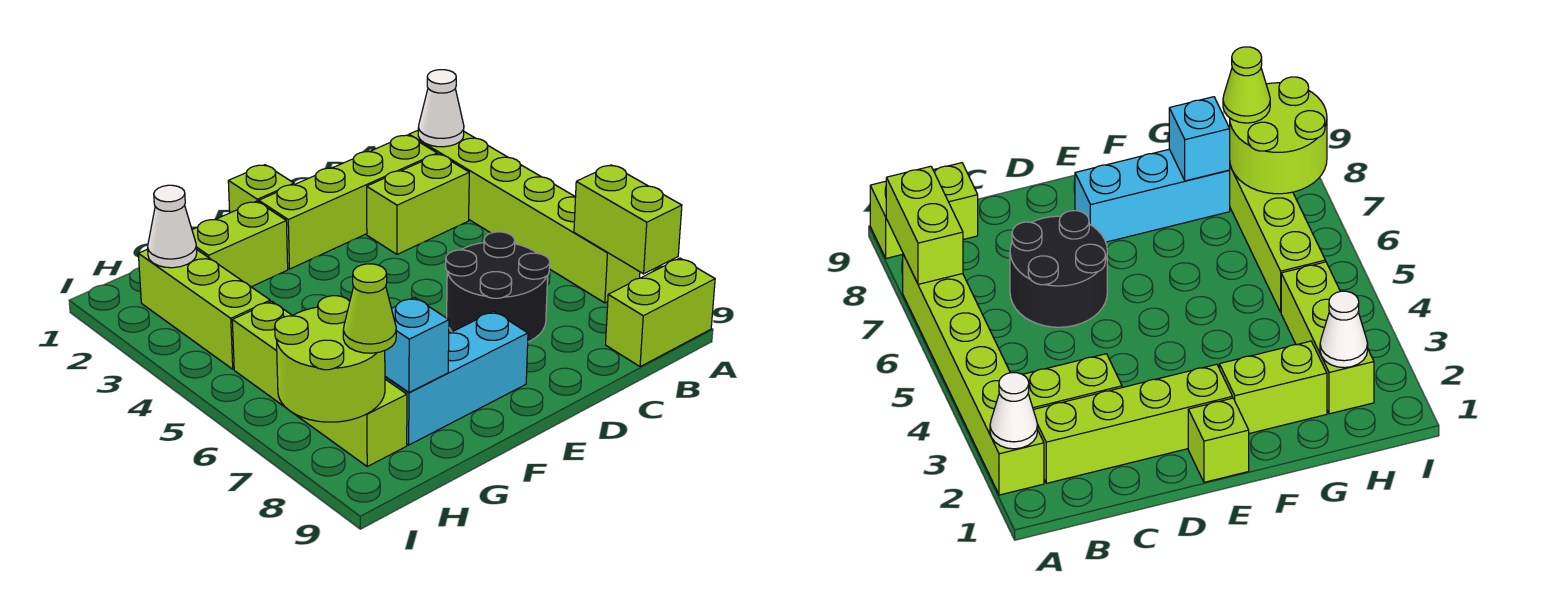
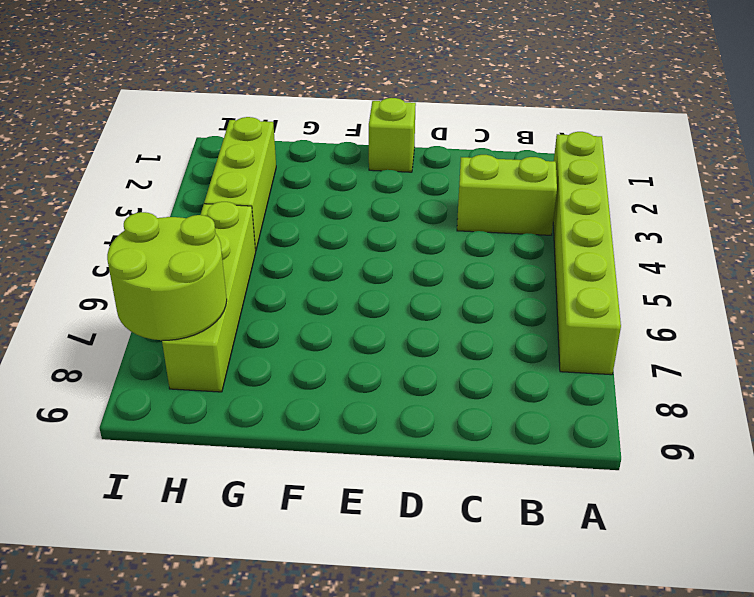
none -> lime 1x2 brick [606,258,715,367]
none -> lime 1x4 brick [259,135,437,269]
none -> black 2x2 round brick [446,232,550,342]

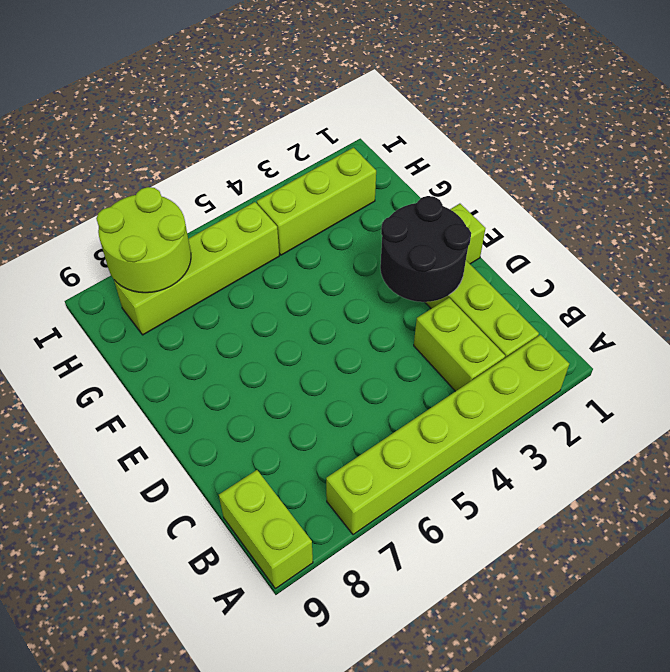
black 2x2 round brick [380,196,471,302] -> black 2x2 round brick moved to [446,232,550,342]
none -> cyan 1x3 brick [385,311,528,445]
none -> lime 1x2 brick [192,201,288,287]
none -> white 1x1 cone [418,70,464,147]

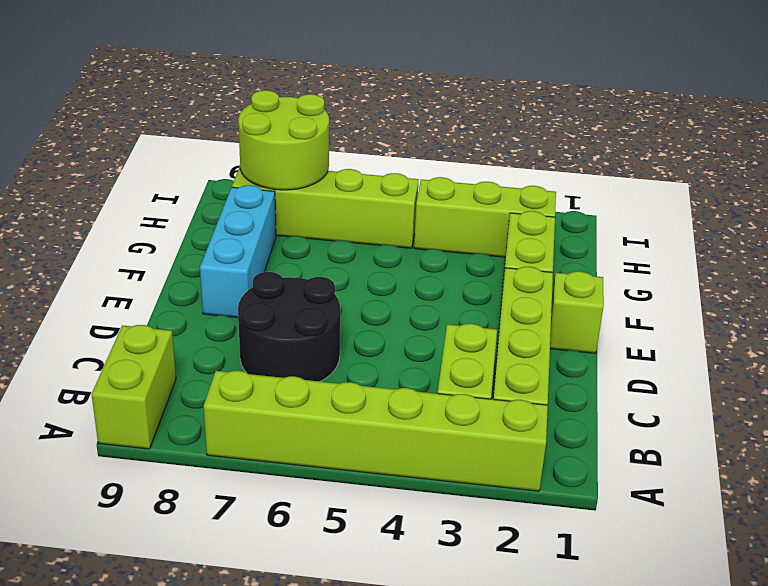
none -> white 1x1 cone [418,70,464,147]
none -> lime 1x2 brick [574,165,682,274]
none -> cyan 1x1 brick [385,297,449,392]

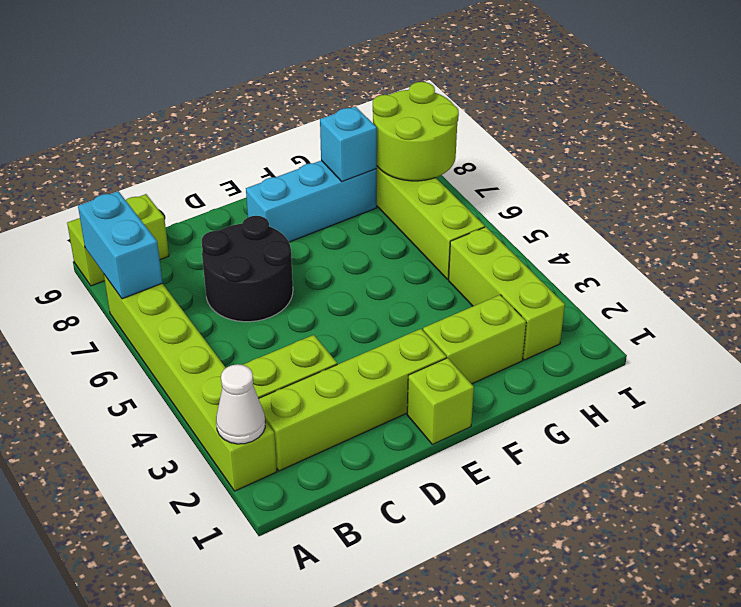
cyan 1x2 brick [78,191,162,299] -> lime 1x2 brick [574,165,682,274]
none -> white 1x1 cone [148,185,197,268]
none -> lime 1x1 cone [343,264,396,353]

